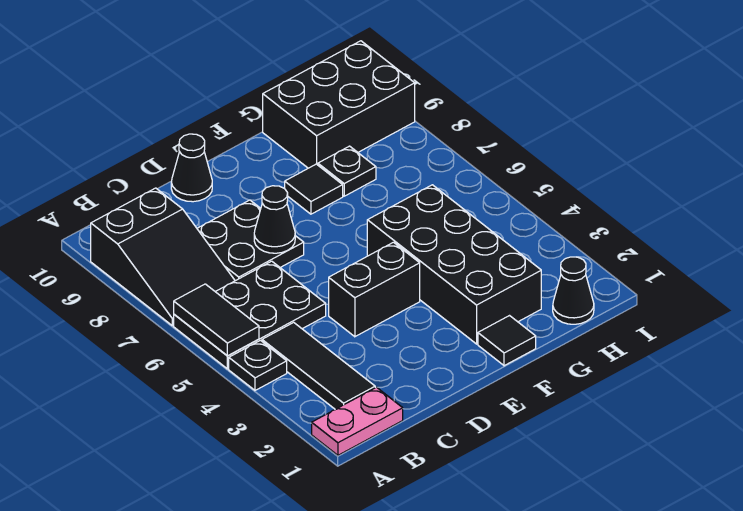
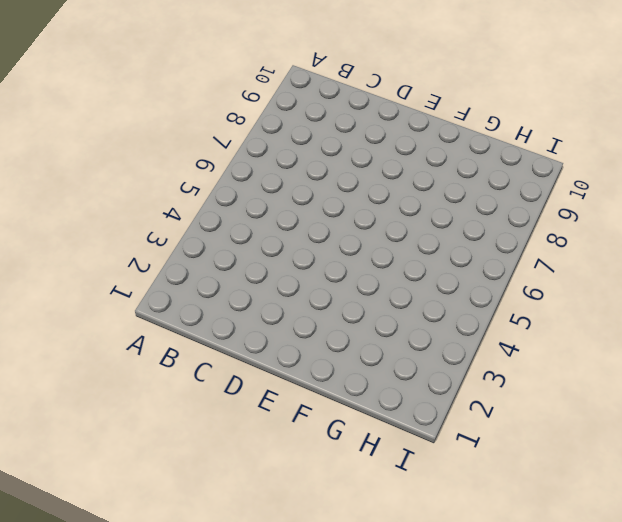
none -> pink 1x2 plate [312,387,403,455]
none -> black 1x1 plate [229,340,287,390]
none -> black 2x3 plate [174,261,326,369]

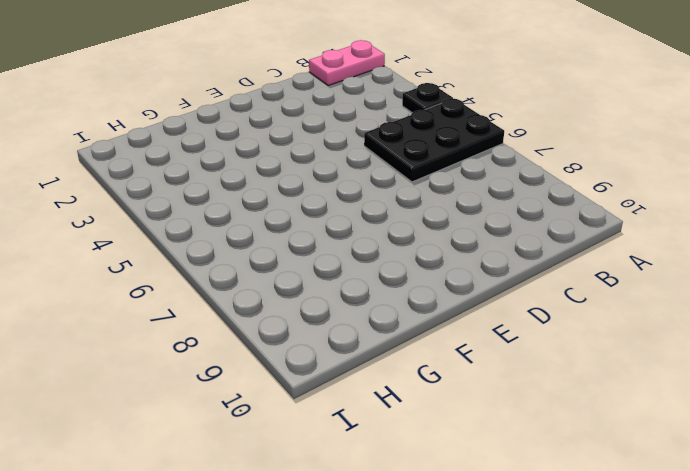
none -> black 2x3 slope [91,188,235,326]
none -> black 1x3 tile [262,322,376,409]
none -> black 2x2 plate [197,200,304,281]

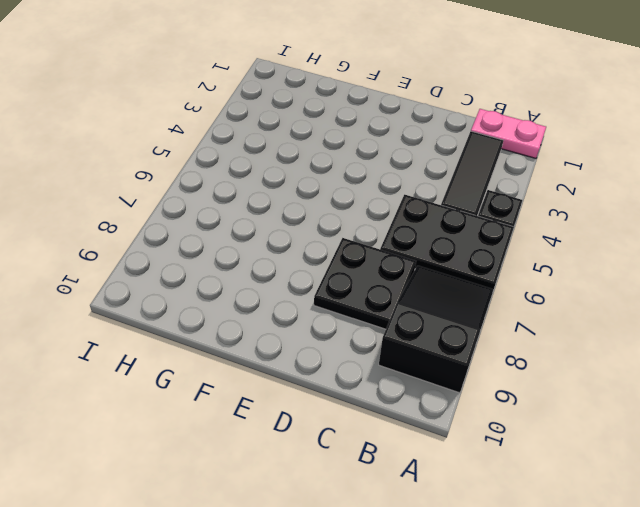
none -> black 1x2 brick [329,242,420,337]
none -> black 1x1 cone [171,134,212,202]
none -> black 1x1 tile [478,316,536,366]

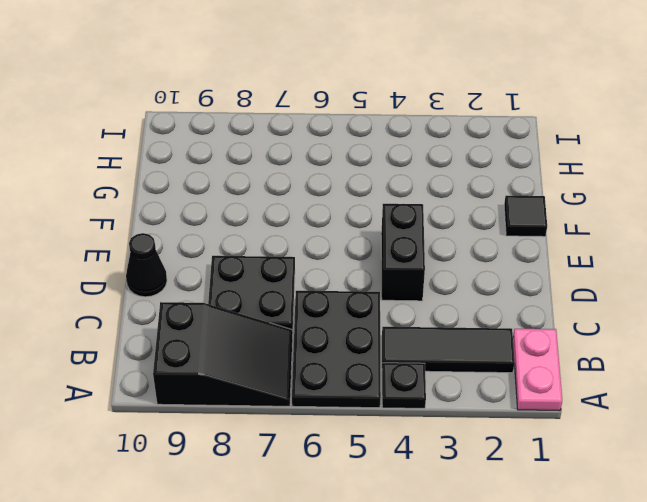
none -> black 2x4 brick [367,185,541,344]
none -> black 1x1 tile [285,164,343,214]
none -> black 1x1 plate [318,146,376,196]

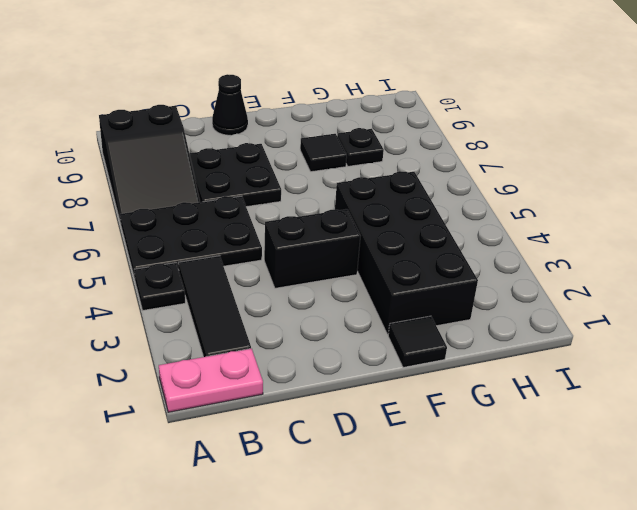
none -> black 2x3 brick [263,41,415,168]
none -> black 1x1 cone [553,257,594,324]
none -> black 1x2 tile [174,284,259,356]

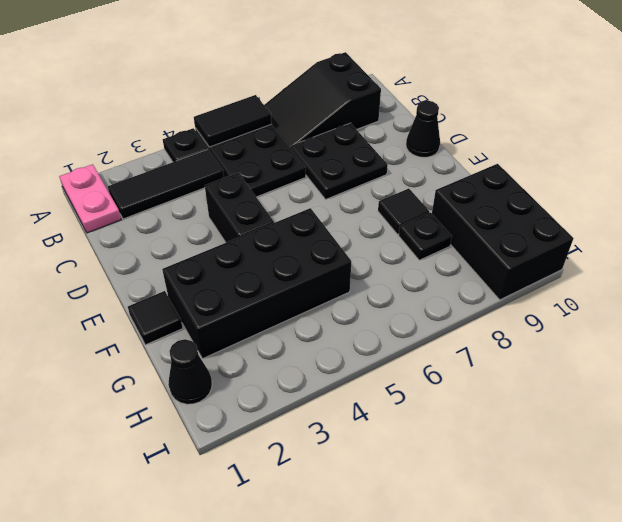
none -> black 1x1 cone [254,186,295,253]

